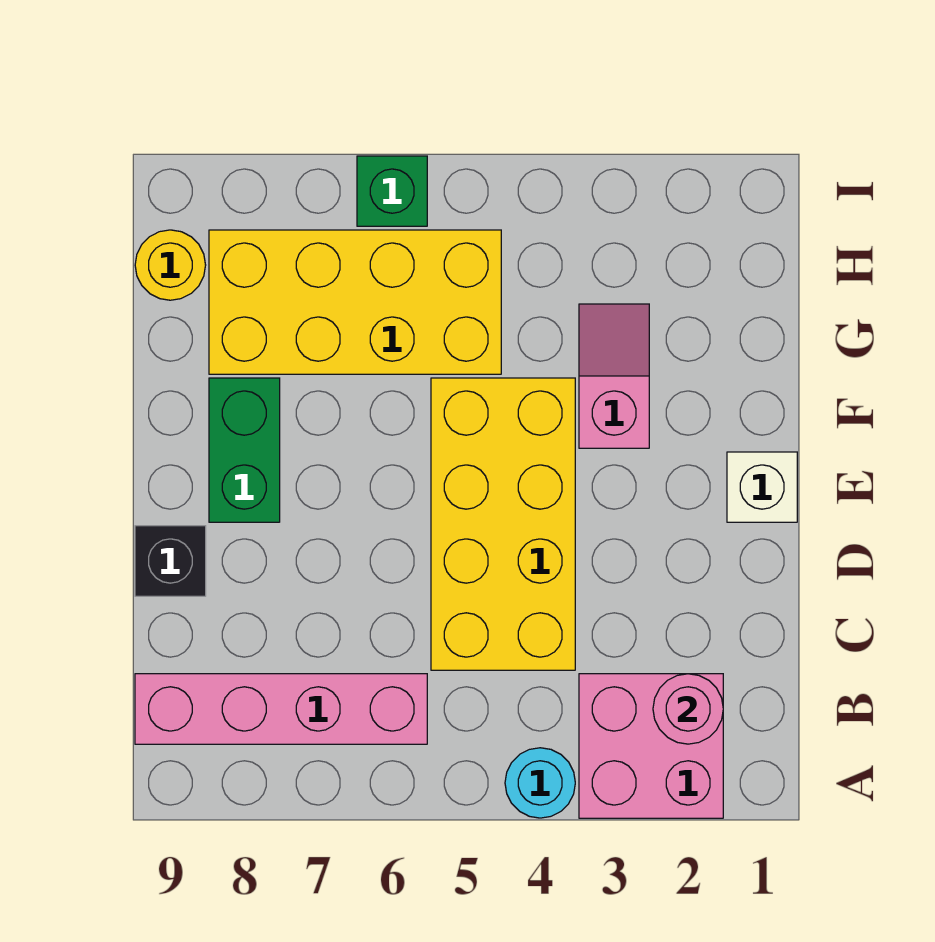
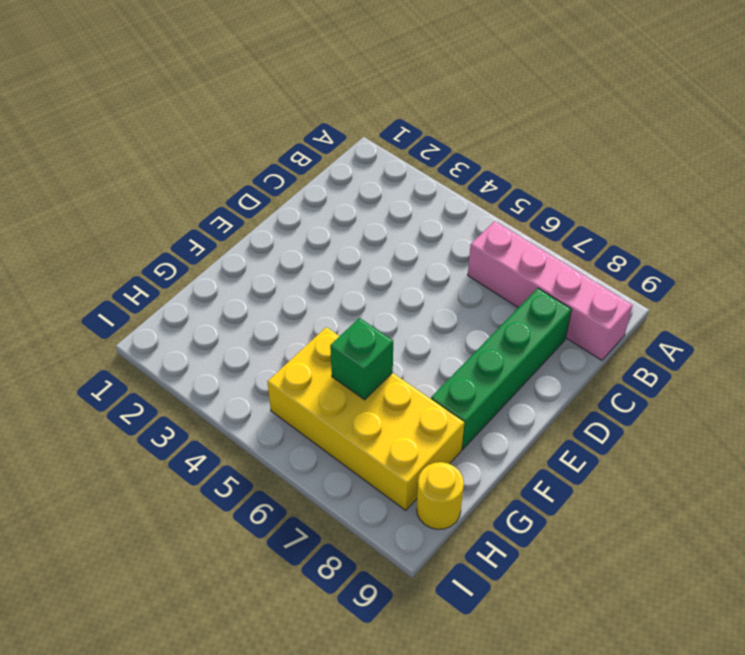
green 1x4 brick [431,288,572,449] -> green 1x2 brick [209,378,280,522]
green 1x1 brick [330,318,393,400] -> green 1x1 brick moved to [357,156,427,226]
none -> pink 2x2 brick [579,674,723,818]
none -> cyan 1x1 round brick [505,748,575,818]
none -> yellow 2x4 brick [431,378,575,670]

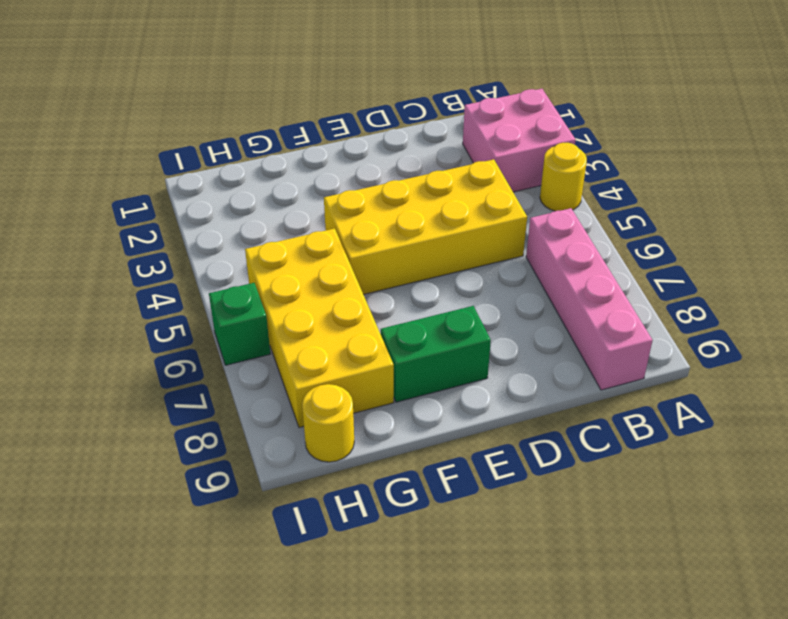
yellow 1x1 round brick [540,143,587,211] -> cyan 1x1 round brick [505,748,575,818]
none -> black 1x1 brick [135,526,206,596]
none -> white 1x1 brick [727,452,797,522]
none -> pink 1x2 slope [579,304,649,448]

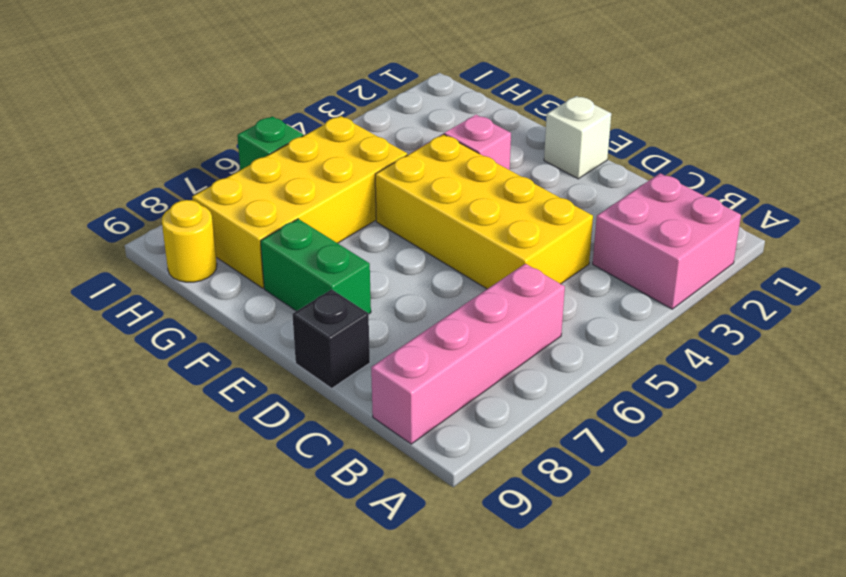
none -> cyan 1x1 round brick [505,748,575,818]
none -> pink 1x1 round brick [653,674,723,744]

